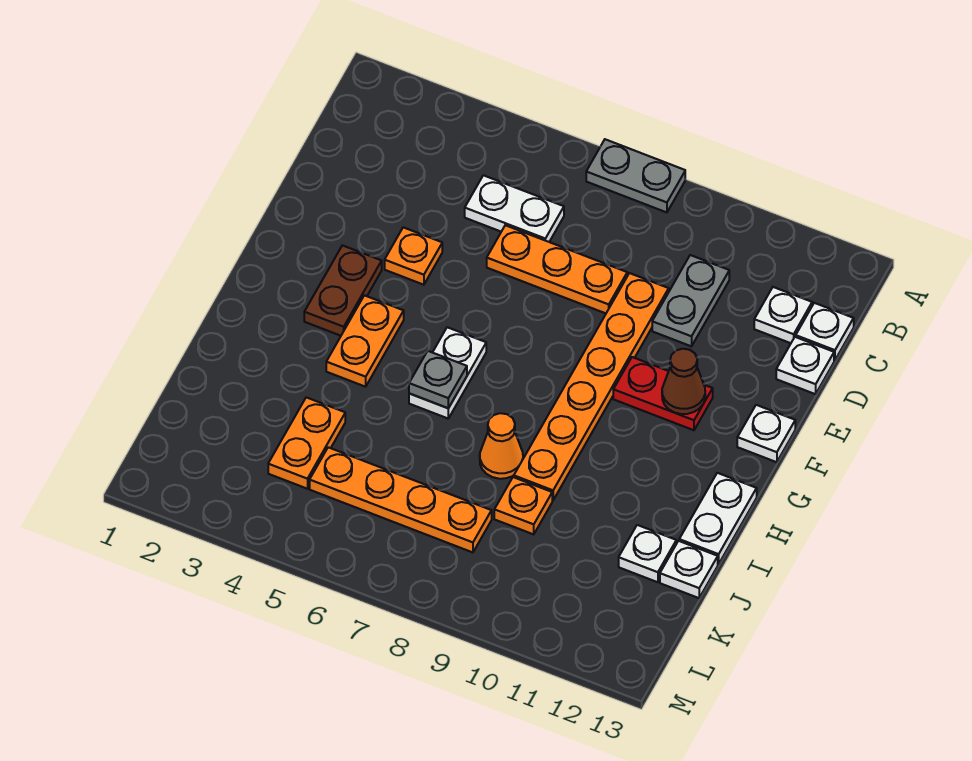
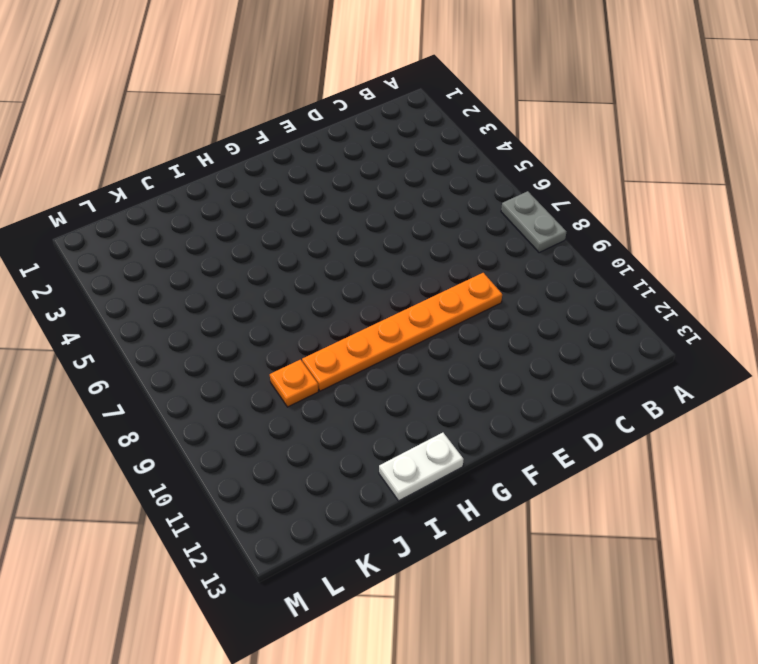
none -> white 1x2 plate [465,175,564,242]
none -> grey 1x2 plate [652,255,729,346]
none -> white 1x1 plate [754,287,812,343]

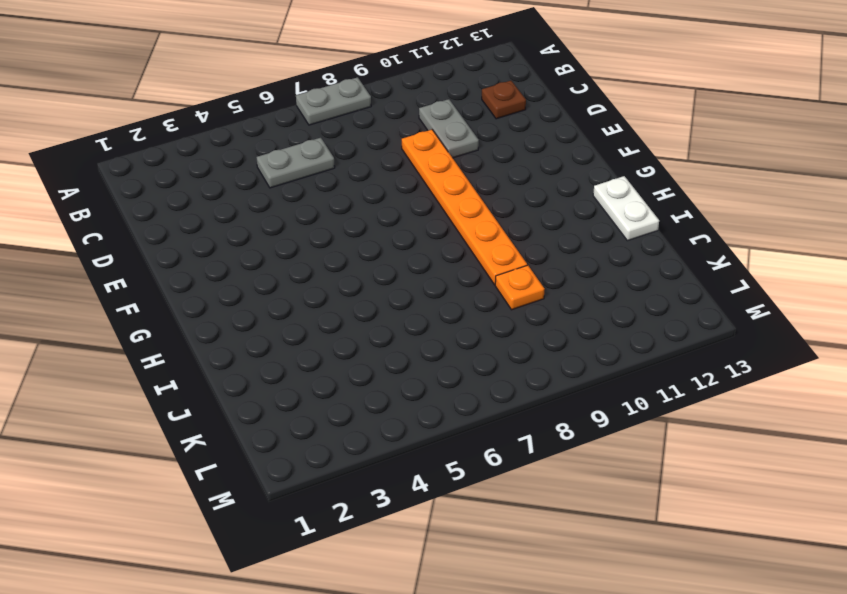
grey 1x2 plate [257,138,335,188] -> white 1x2 plate [465,175,564,242]
brown 1x1 plate [482,81,526,119] -> white 1x1 plate [754,287,812,343]
none -> white 1x1 plate [796,303,854,360]
none -> orange 1x3 plate [487,225,627,313]
none -> white 1x1 plate [776,337,834,394]

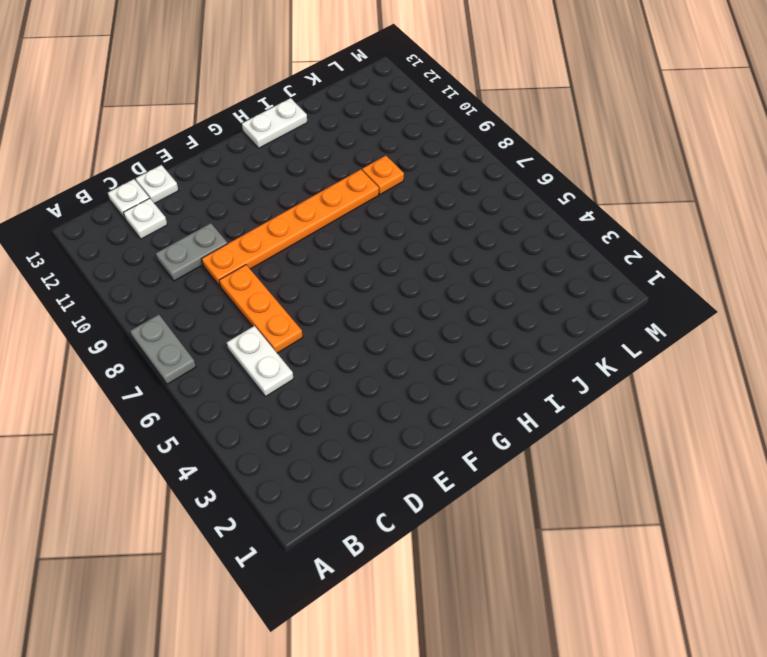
none -> orange 1x1 plate [385,227,442,285]
none -> brown 1x2 plate [304,245,382,336]
none -> red 1x2 plate [613,357,713,430]

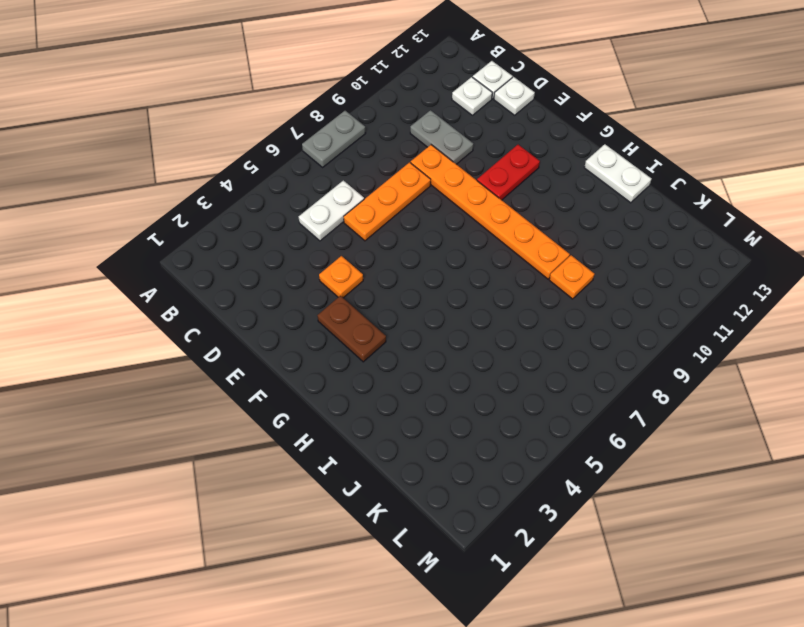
none -> white 1x1 plate [737,405,795,462]
none -> orange 1x2 plate [326,295,404,387]
none -> white 1x2 plate [409,327,486,418]

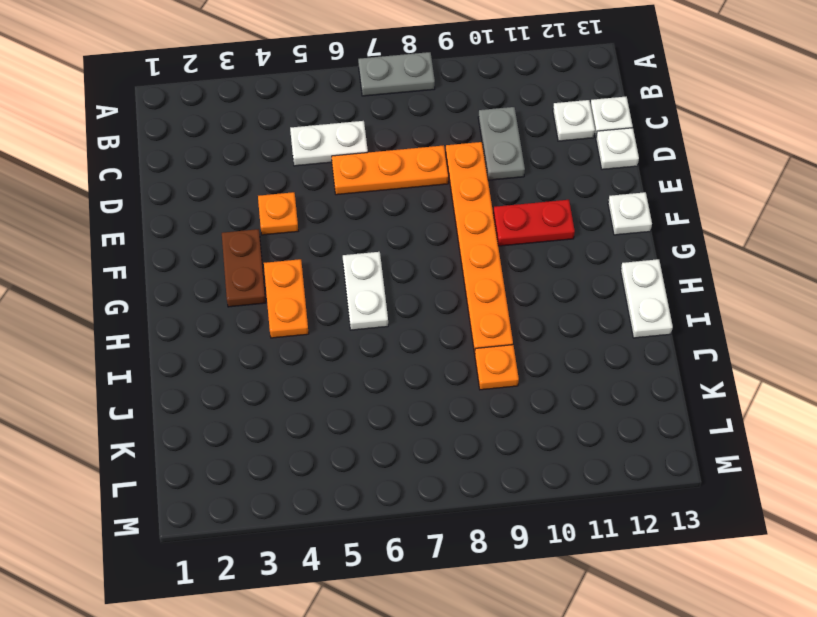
none -> orange 1x1 cone [480,413,523,479]
none -> orange 1x2 plate [268,397,345,489]
none -> white 1x1 plate [619,525,676,582]

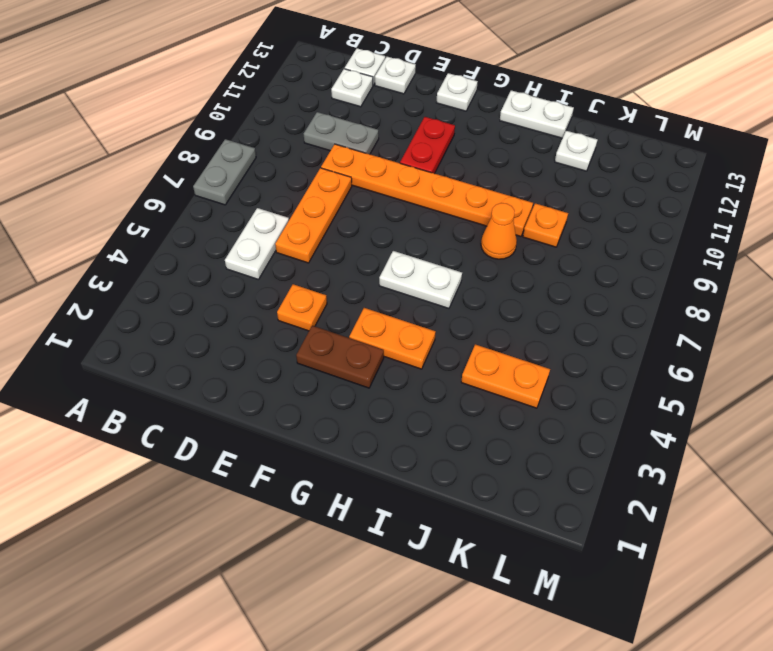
none -> white 1x1 plate [660,541,718,598]
none -> orange 1x4 plate [310,447,492,552]
none -> brown 1x1 cone [662,349,705,414]

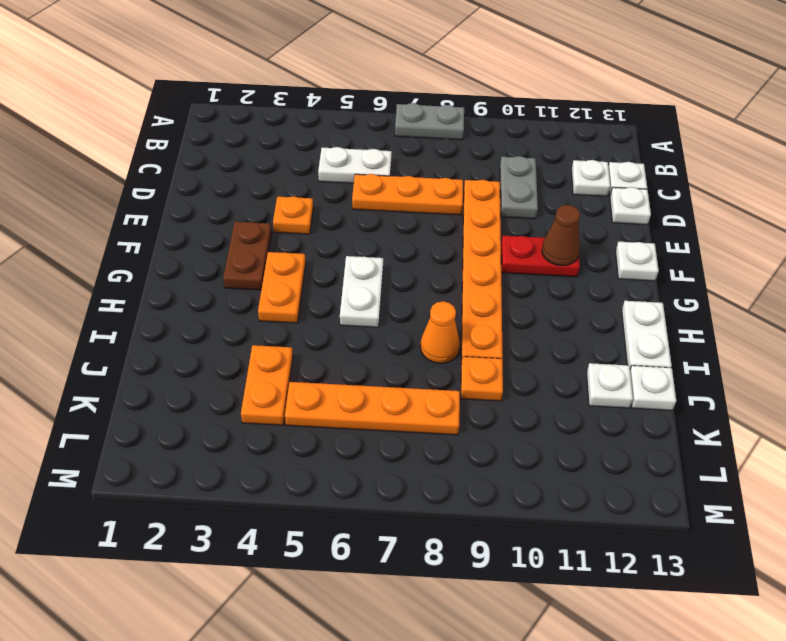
none -> grey 1x1 plate [409,351,467,408]

